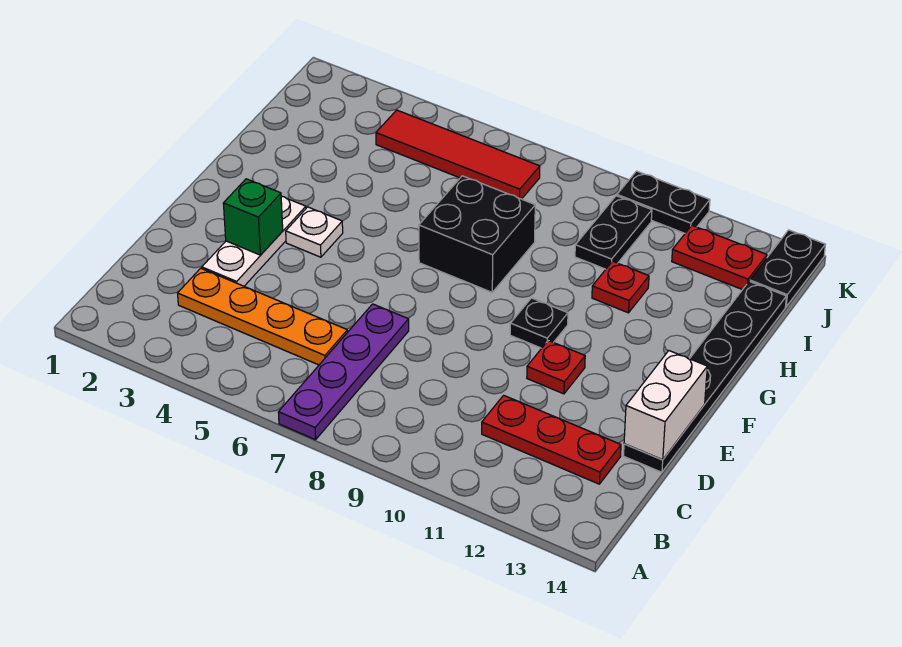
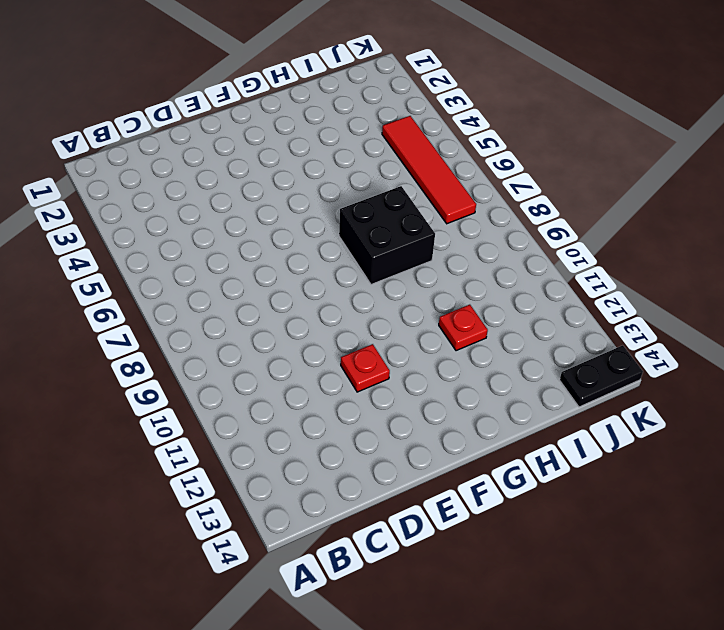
none -> purple 1x4 plate [278,304,409,440]
none -> orange 1x4 plate [178,268,348,365]
none -> red 1x3 plate [482,395,621,484]

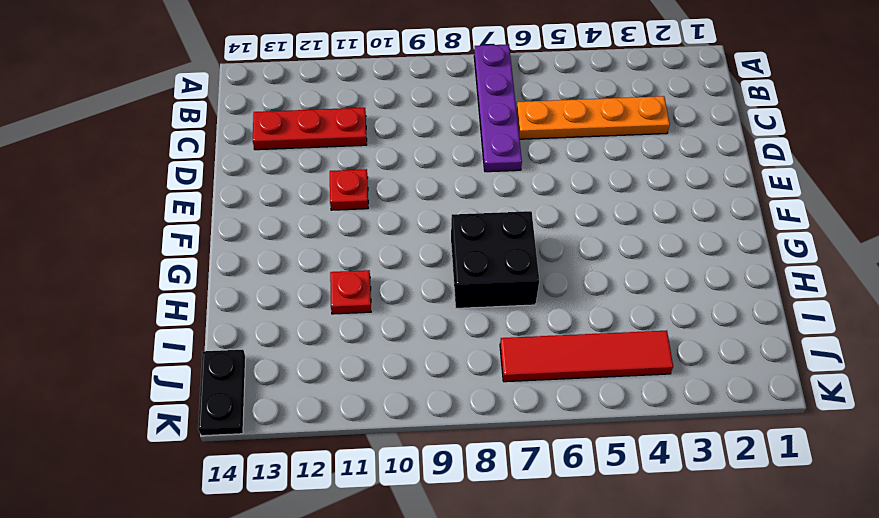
none -> white 1x3 plate [202,196,306,286]
none -> black 1x6 plate [624,281,786,472]
none -> white 1x1 plate [286,207,343,257]

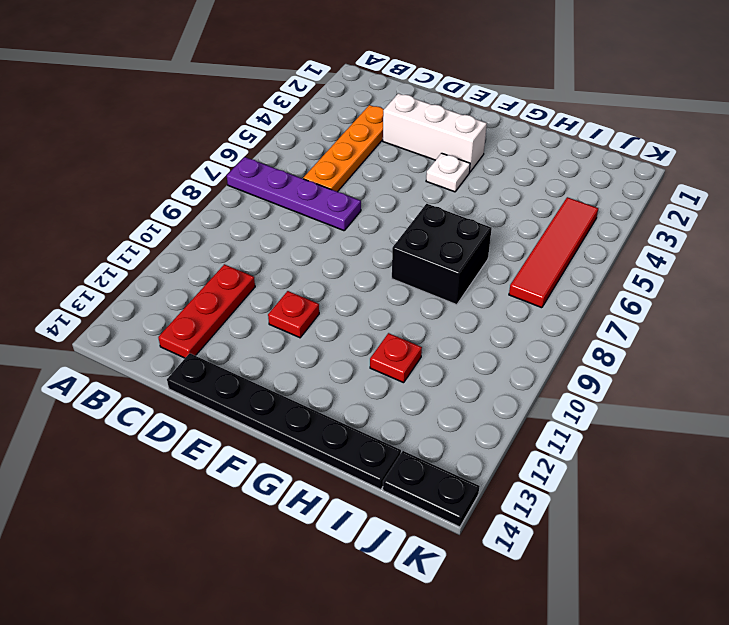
white 1x3 brick [383,93,487,172] -> white 1x3 plate [202,196,306,286]
none -> black 1x1 plate [510,298,568,348]
none -> black 1x2 plate [575,196,652,269]
none -> red 1x2 plate [672,226,767,290]

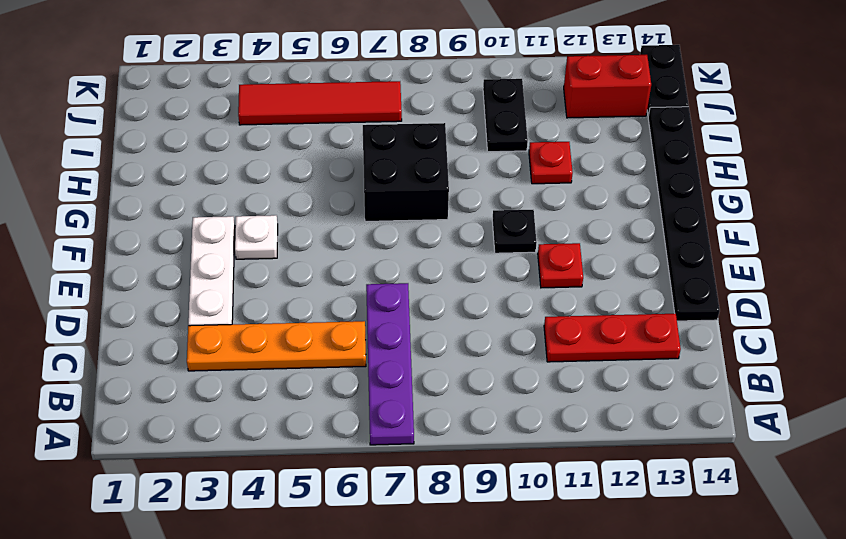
red 1x2 brick [564,55,651,118] -> red 1x2 plate [672,226,767,290]
none -> black 1x2 plate [617,171,710,233]
none -> white 1x2 brick [624,351,707,460]
none -> green 1x1 brick [223,179,283,255]

